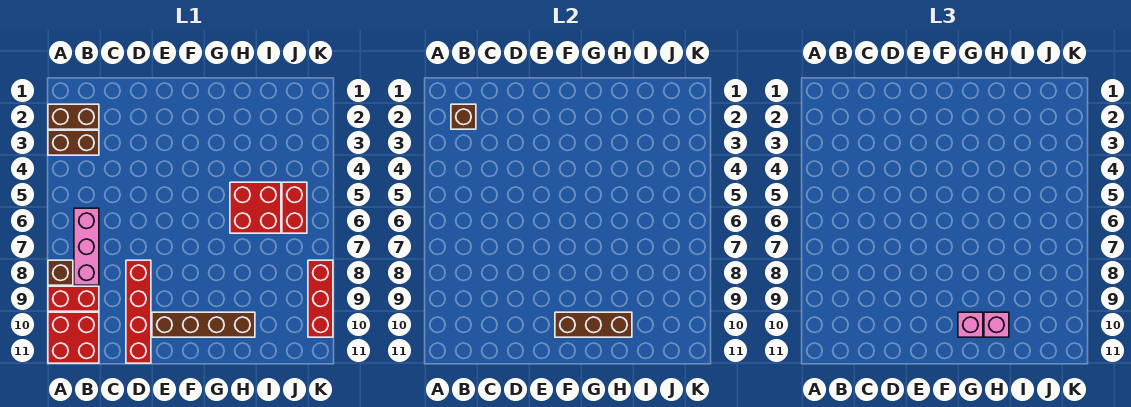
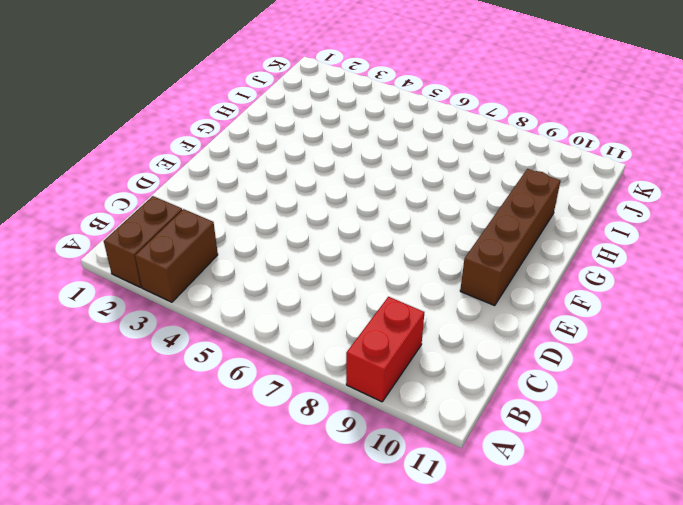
none -> brown 1x1 brick [48,260,73,285]
none -> red 2x2 brick [48,312,99,363]
none -> pink 1x3 brick [74,208,99,285]

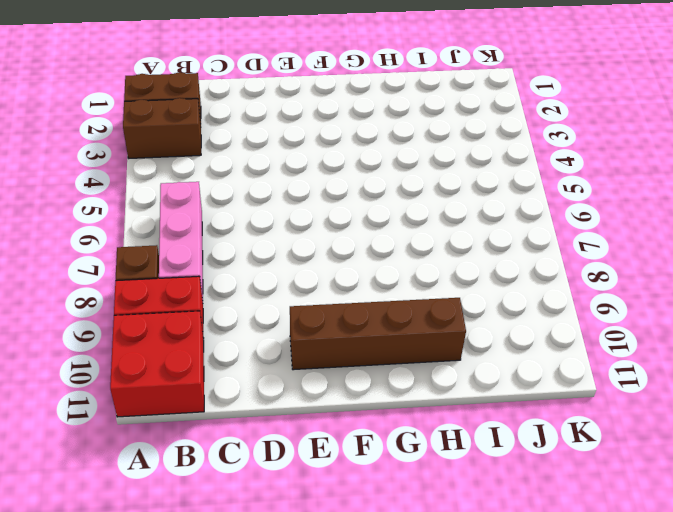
none -> red 1x4 brick [126,260,151,363]
none -> red 2x2 brick [230,182,281,233]
none -> red 1x2 brick [282,182,307,233]

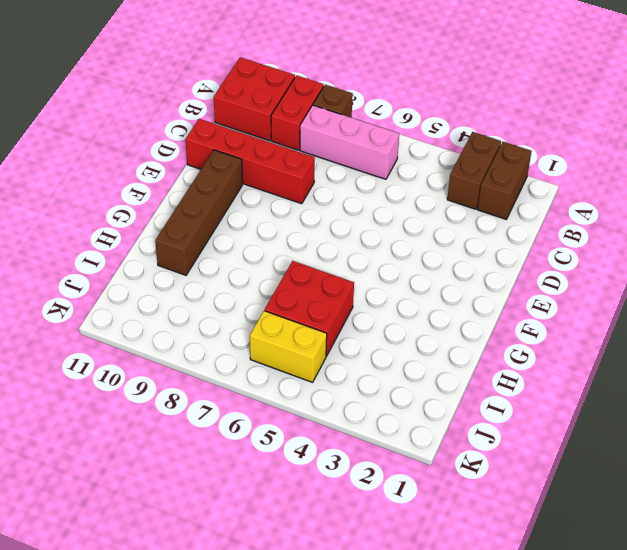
yellow 1x2 brick [250,311,327,382] -> red 1x2 brick [282,182,307,233]
none -> red 1x3 brick [308,260,333,337]
none -> brown 1x1 brick [451,104,476,129]
none -> brown 1x3 brick [555,312,632,337]

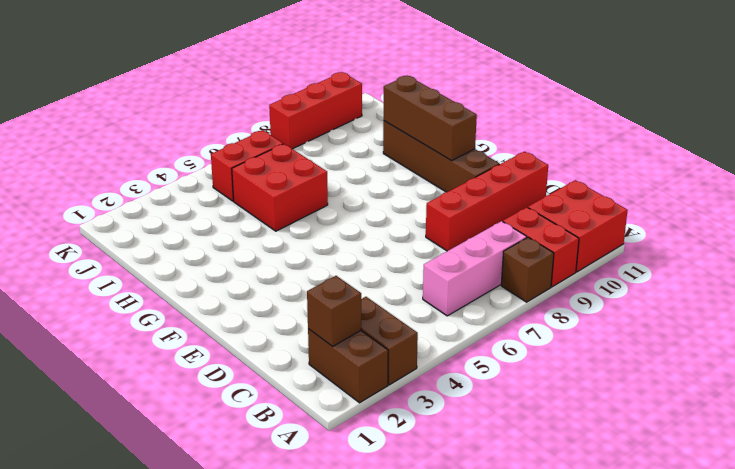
none -> pink 1x1 brick [958,312,983,337]
none -> pink 1x1 brick [984,312,1009,337]

